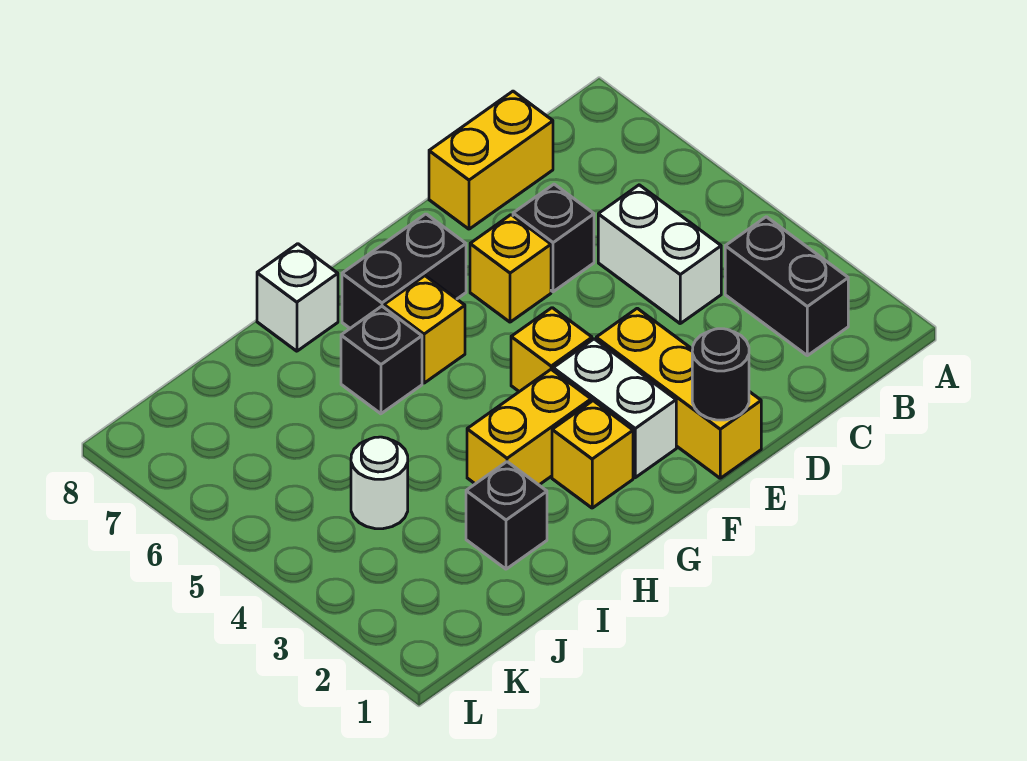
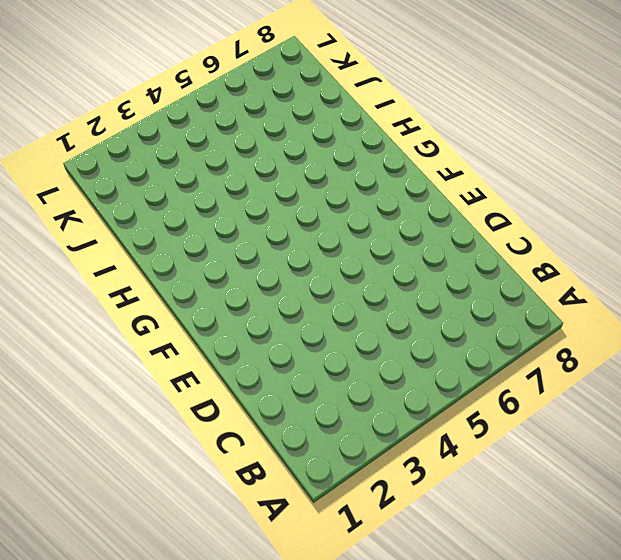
none -> black 1x2 brick [725,217,848,356]
none -> white 1x2 brick [598,185,721,323]
none -> yellow 1x2 brick [429,91,553,229]

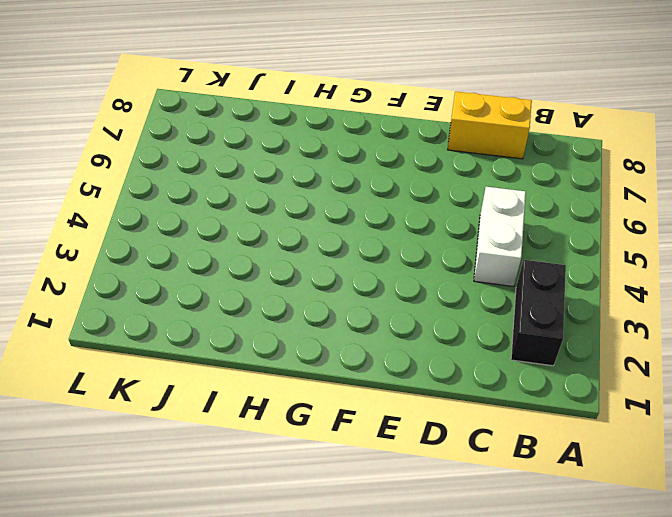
none -> black 1x1 brick [513,184,594,292]
none -> yellow 1x3 brick [596,308,761,478]
none -> yellow 1x1 brick [470,215,551,322]

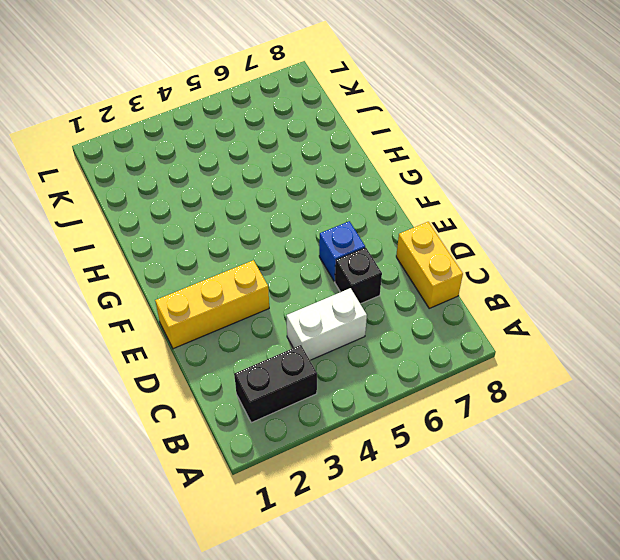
blue 1x1 brick [319,221,365,281] -> yellow 1x1 brick [470,215,551,322]
none -> white 1x2 brick [553,339,676,478]
none -> yellow 1x1 brick [511,308,592,392]
none -> black 1x2 brick [342,214,466,328]

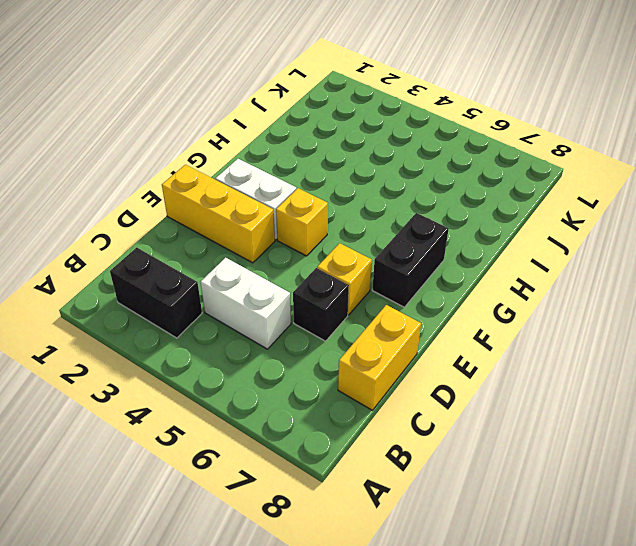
none -> yellow 1x1 brick [552,401,633,508]
none -> yellow 1x2 brick [467,369,591,485]
none -> yellow 1x1 brick [384,276,465,383]

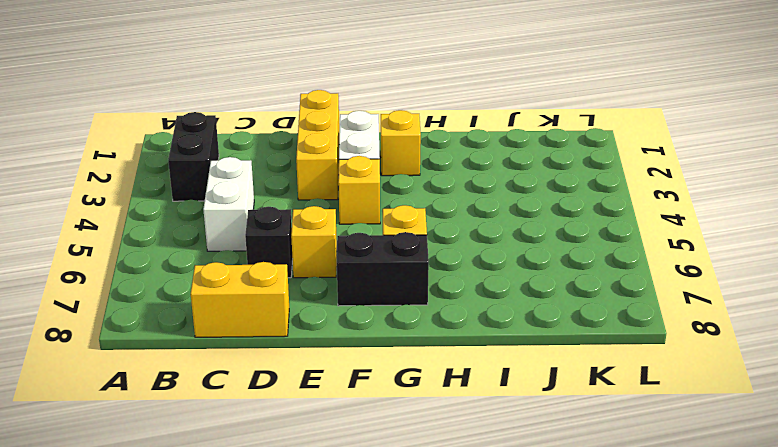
none -> yellow 1x2 brick [467,369,591,485]
none -> black 1x1 brick [341,306,422,414]
none -> white 1x1 brick [257,244,338,351]

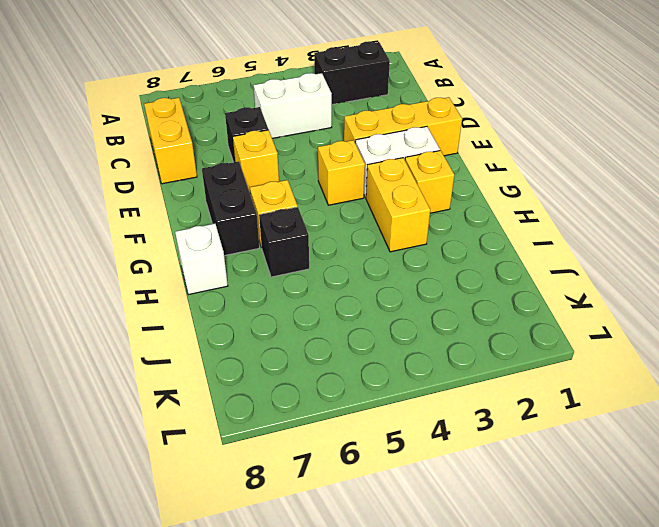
none -> black 1x1 brick [466,462,547,569]
none -> white 1x1 round brick [351,437,408,529]
none -> black 1x1 round brick [692,329,749,420]

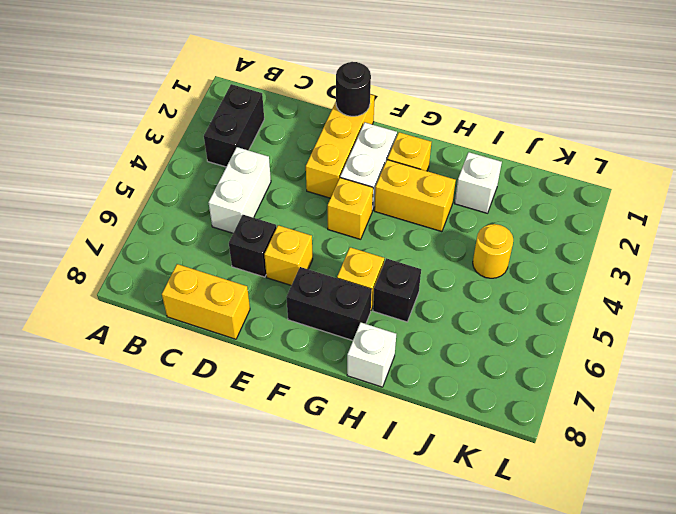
white 1x1 brick [455,152,502,213] -> black 1x1 brick [466,462,547,569]
yellow 1x1 round brick [473,224,513,278] -> white 1x1 round brick [351,437,408,529]

